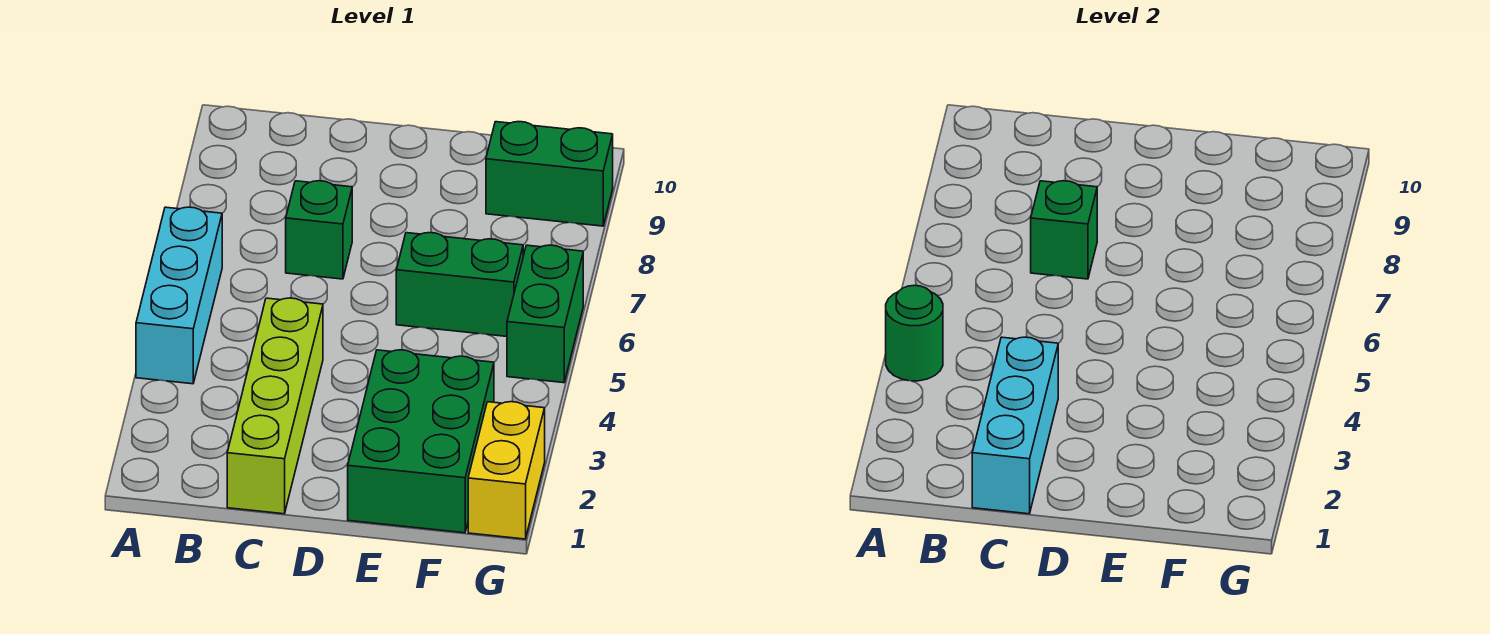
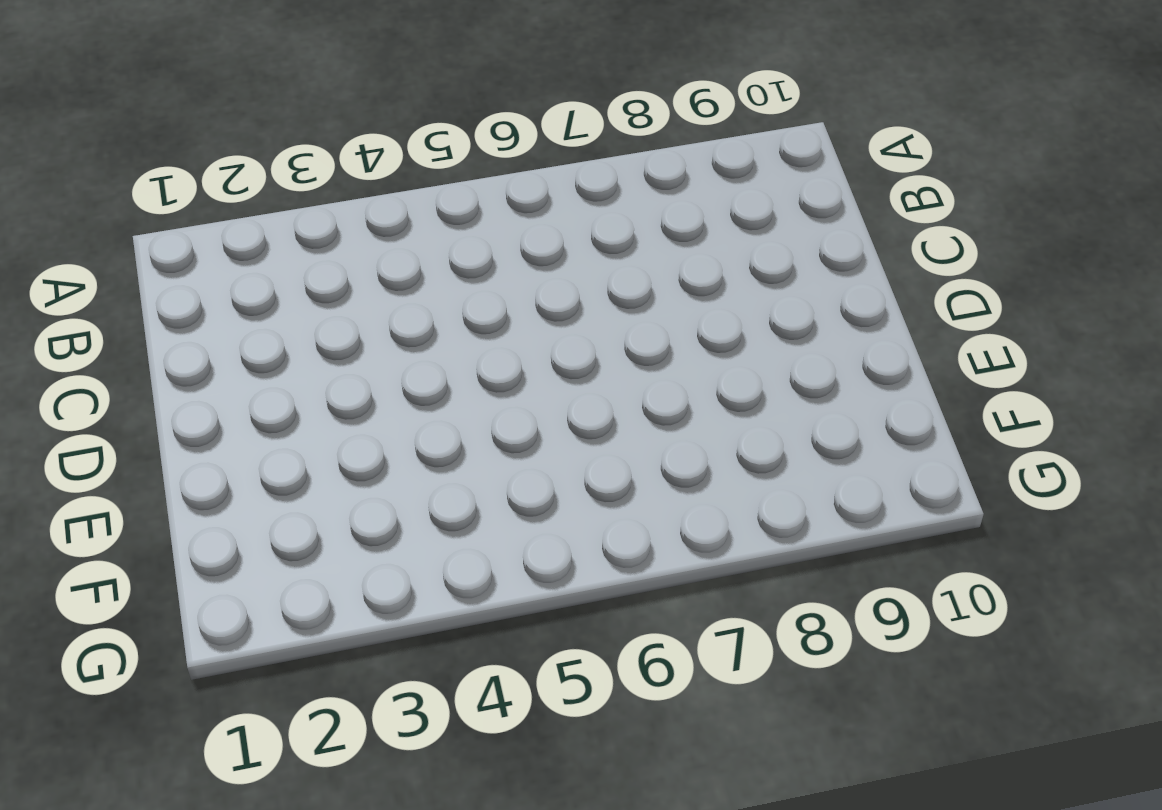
none -> cyan 1x3 brick [136,207,222,384]
none -> lime 1x4 brick [227,298,323,514]

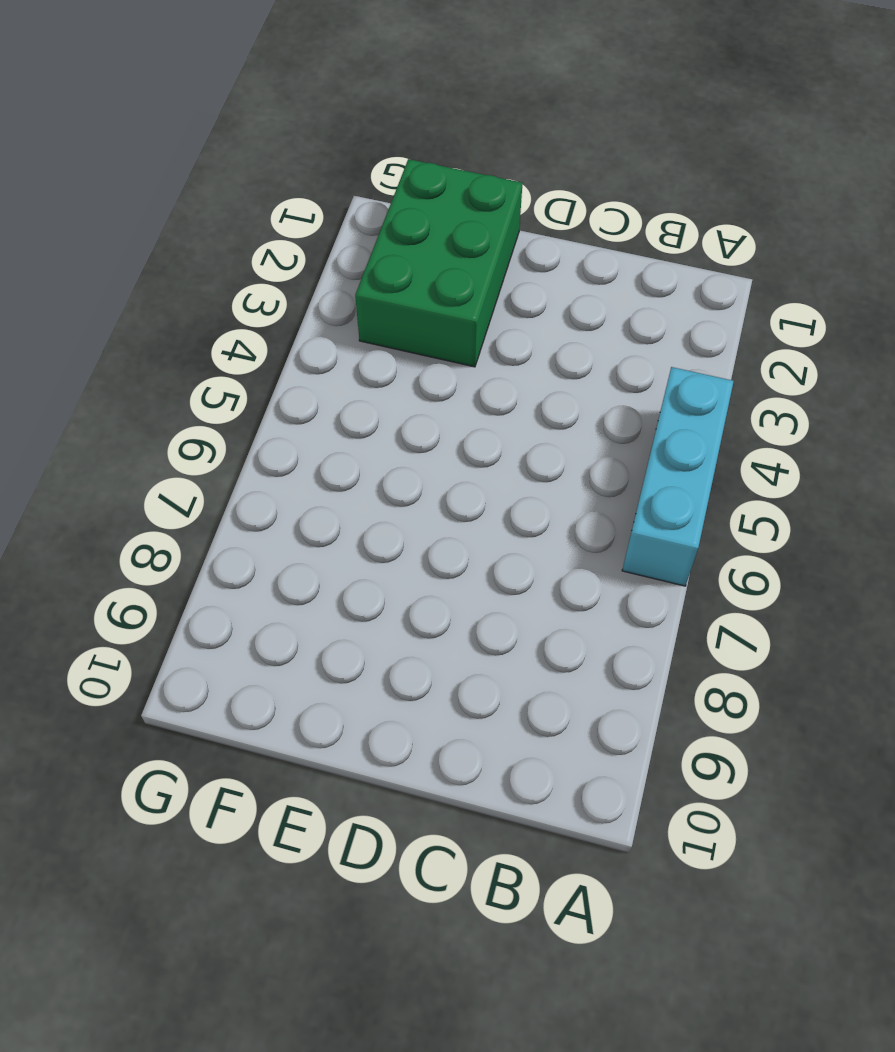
none -> lime 1x4 brick [227,298,323,514]
none -> green 1x1 brick [286,181,352,279]

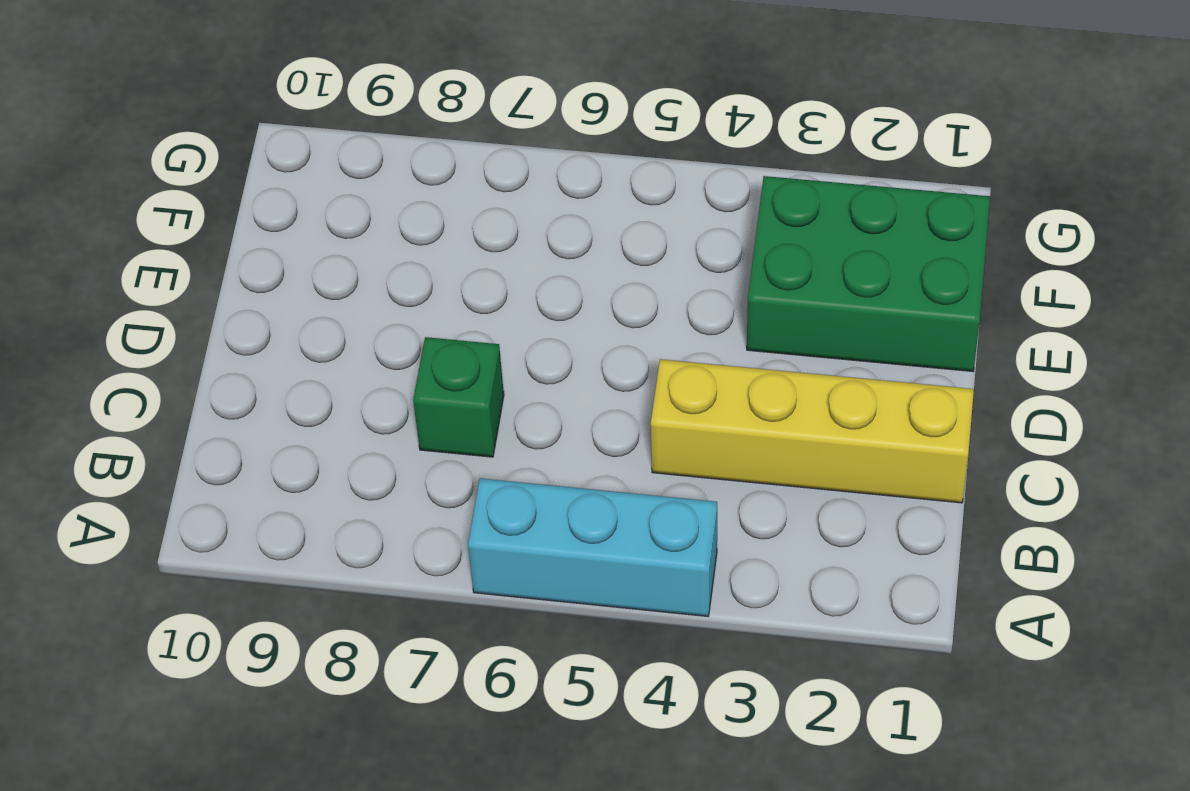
yellow 1x4 brick [651,359,974,503] -> lime 1x4 brick [227,298,323,514]
none -> green 1x2 brick [396,233,523,336]
none -> green 1x2 brick [486,122,613,226]

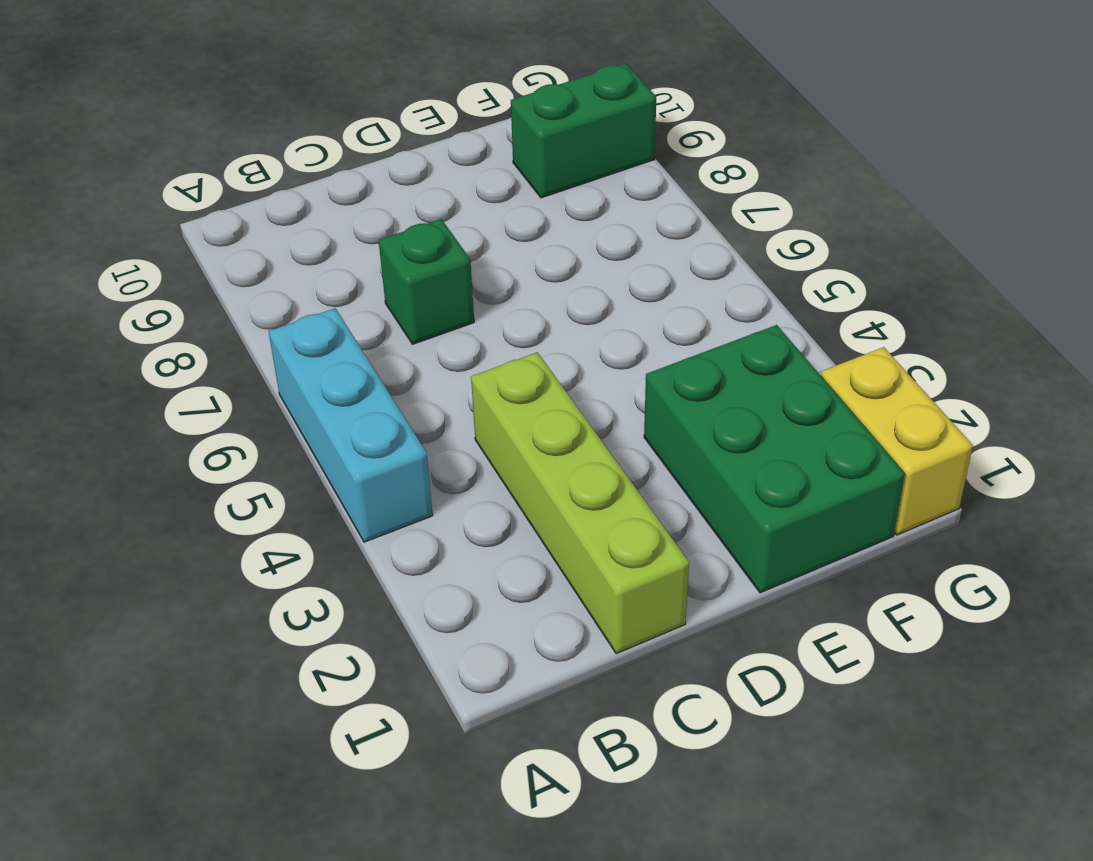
none -> green 1x2 brick [396,233,523,336]
none -> green 1x2 brick [507,245,583,383]

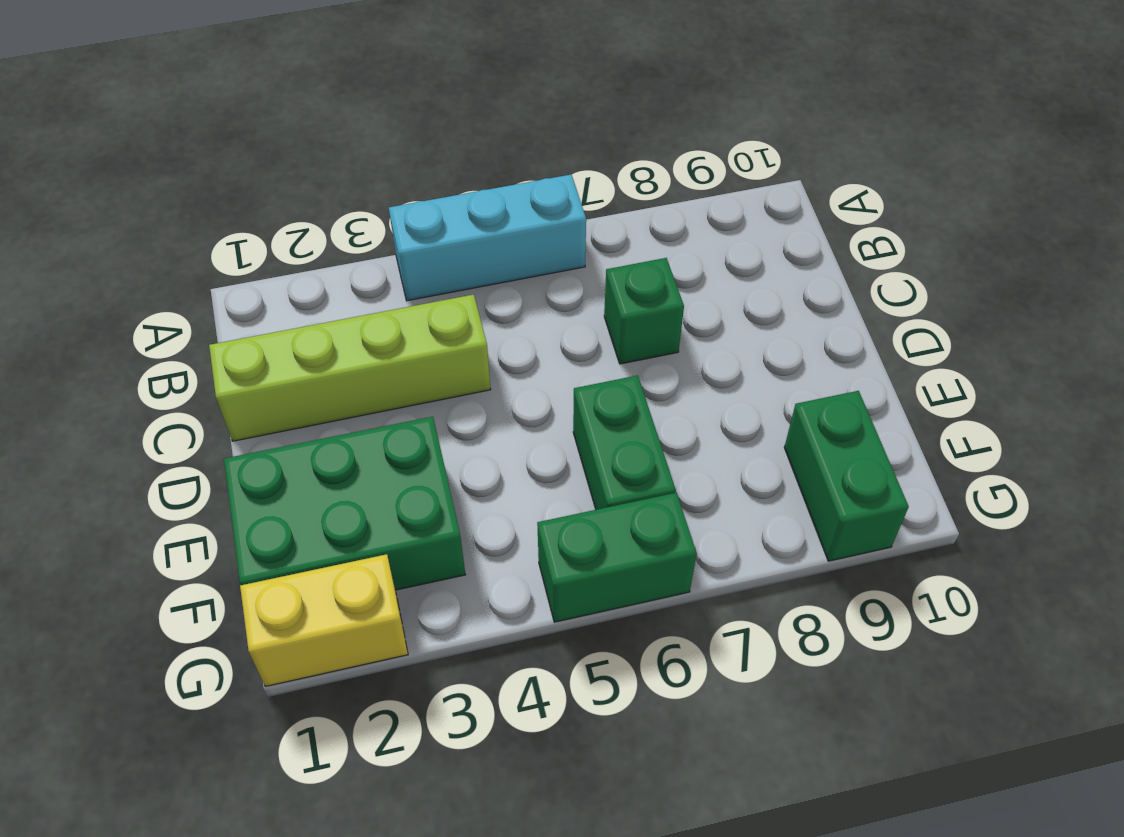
none -> green 1x1 round brick [886,285,943,381]
none -> cyan 1x3 brick [972,337,1058,514]

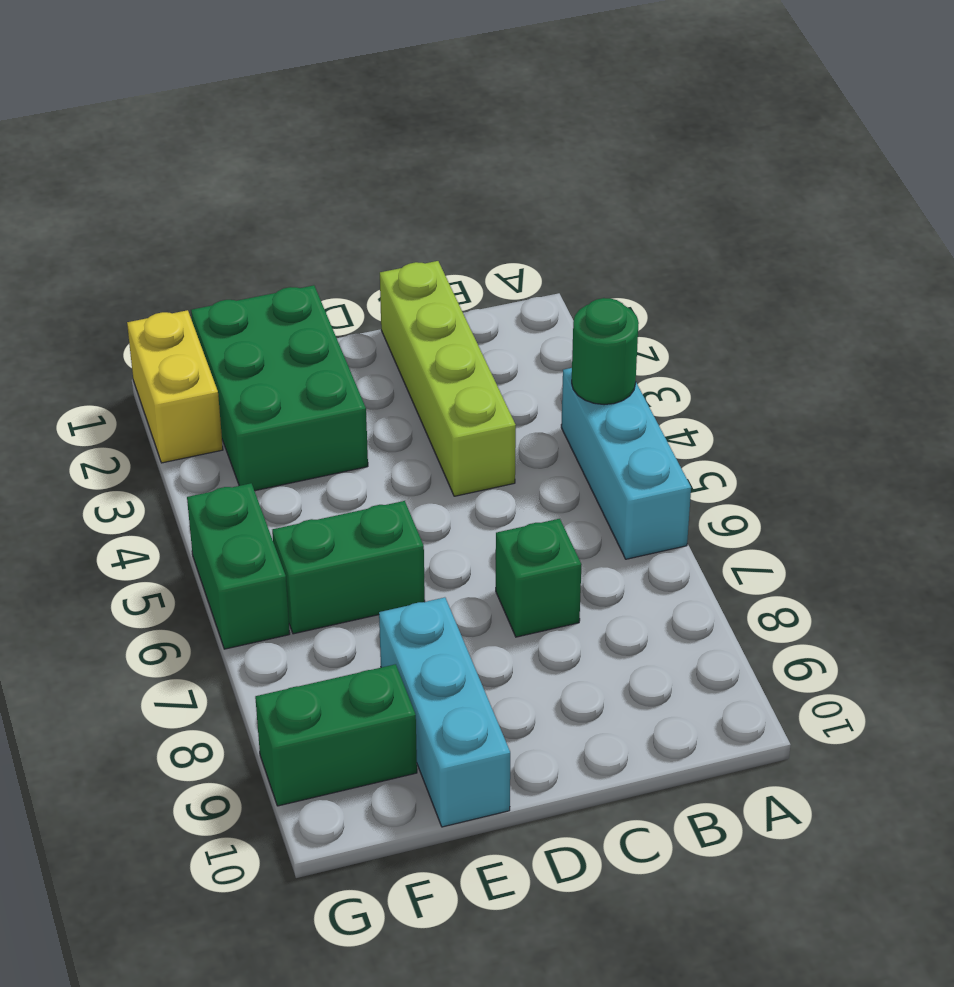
cyan 1x3 brick [379,597,510,827] -> cyan 1x3 brick moved to [972,337,1058,514]
none -> green 1x1 brick [1031,181,1097,279]

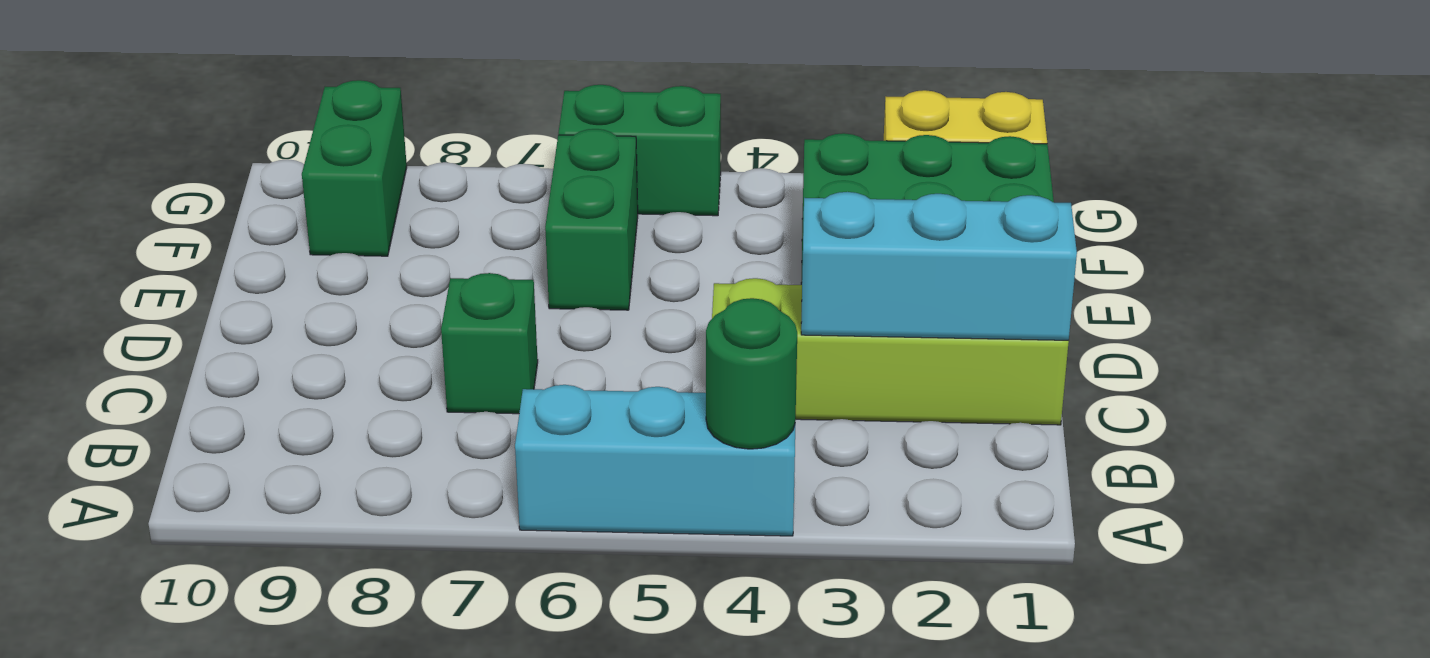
none -> green 1x1 brick [1031,181,1097,279]

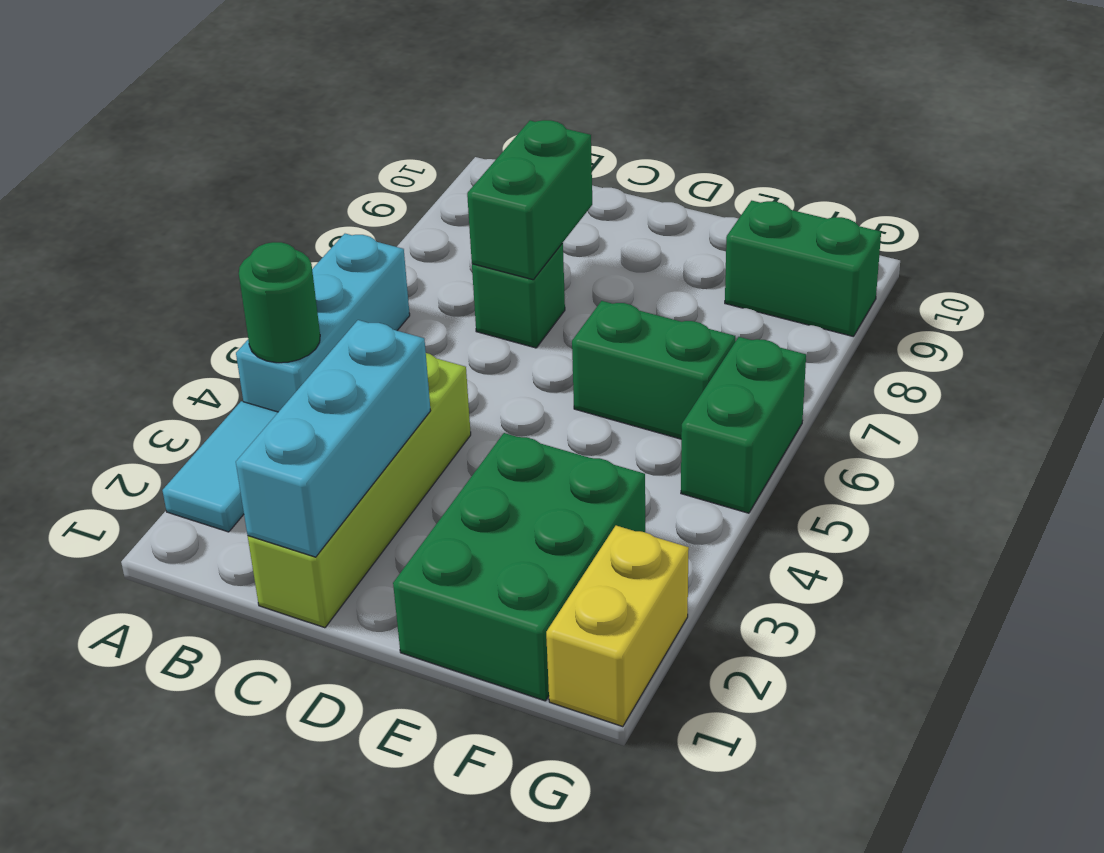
cyan 1x2 tile [162,401,278,532] -> none
green 1x2 brick [467,120,592,280] -> green 1x1 brick [1031,181,1097,279]

